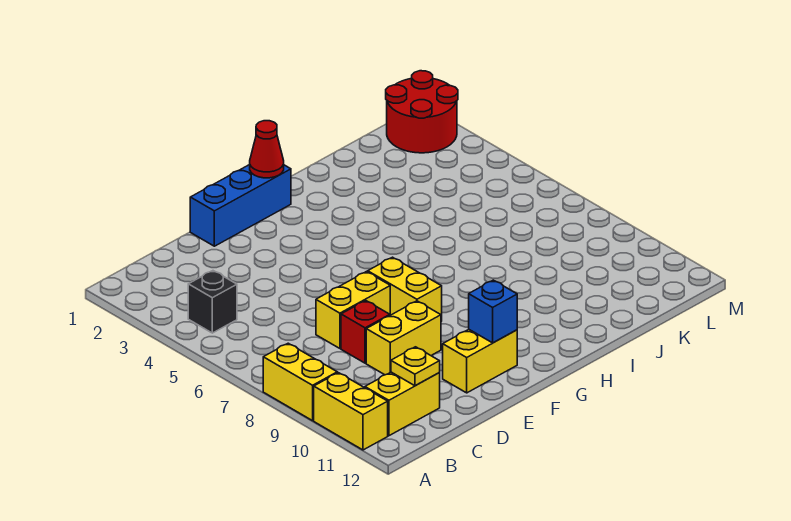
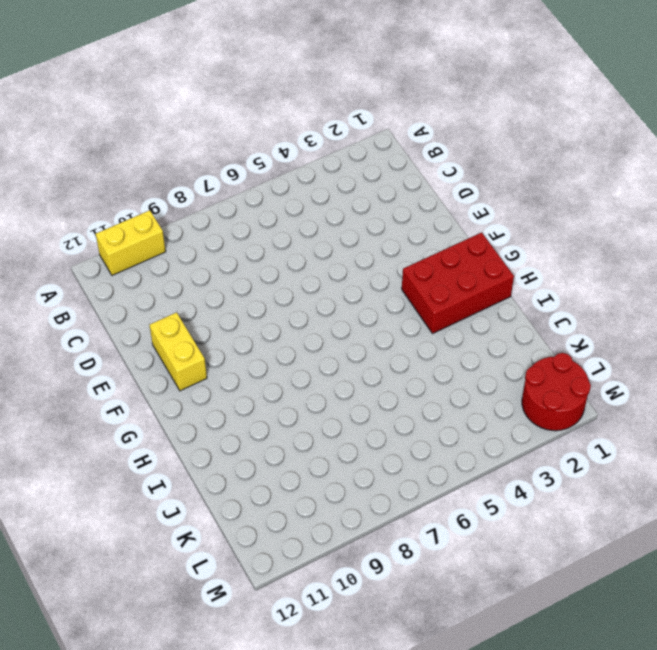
red 2x3 brick [402,232,514,334] -> blue 1x3 brick [190,165,291,246]
none -> yellow 1x2 brick [263,343,337,421]
none -> black 1x1 brick [188,271,237,333]
none -> yellow 1x2 brick [365,372,440,436]

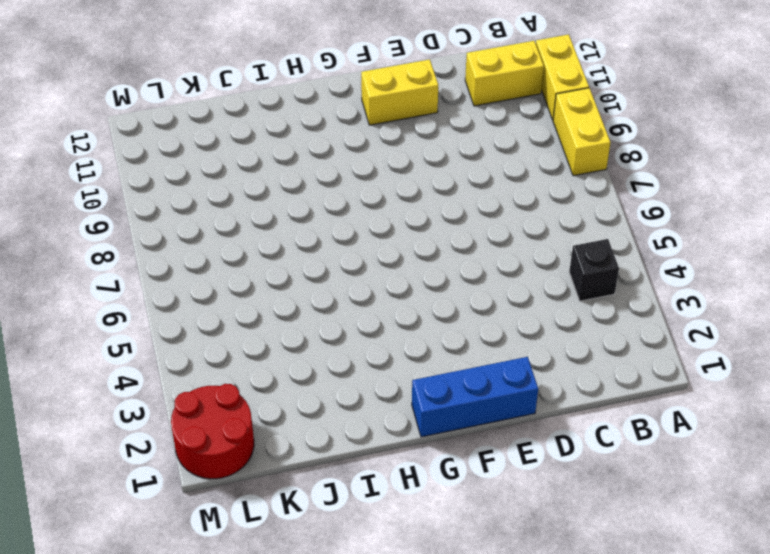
none -> yellow 1x2 brick [316,272,390,348]
none -> red 1x1 brick [341,301,390,363]
none -> yellow 1x2 brick [366,301,441,375]

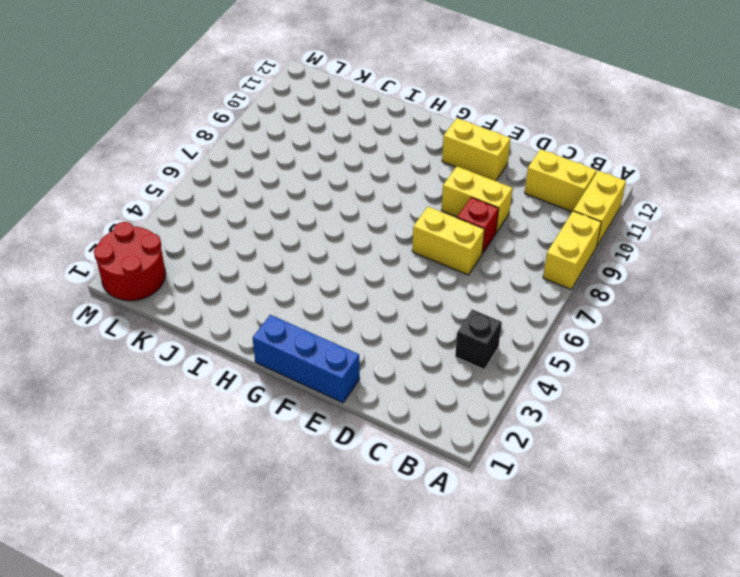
none -> yellow 1x2 brick [368,257,442,321]
none -> yellow 1x1 plate [391,347,440,386]
none -> blue 1x1 brick [469,280,517,343]

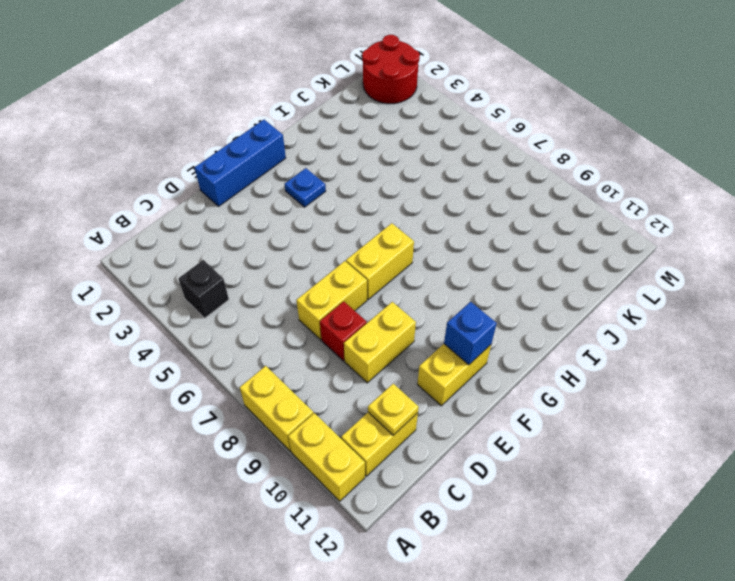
yellow 1x2 brick [346,223,414,299] -> yellow 1x2 brick turned to [368,257,442,321]
blue 1x1 plate [285,168,326,207] -> none
none -> red 1x1 cone [250,121,284,178]

